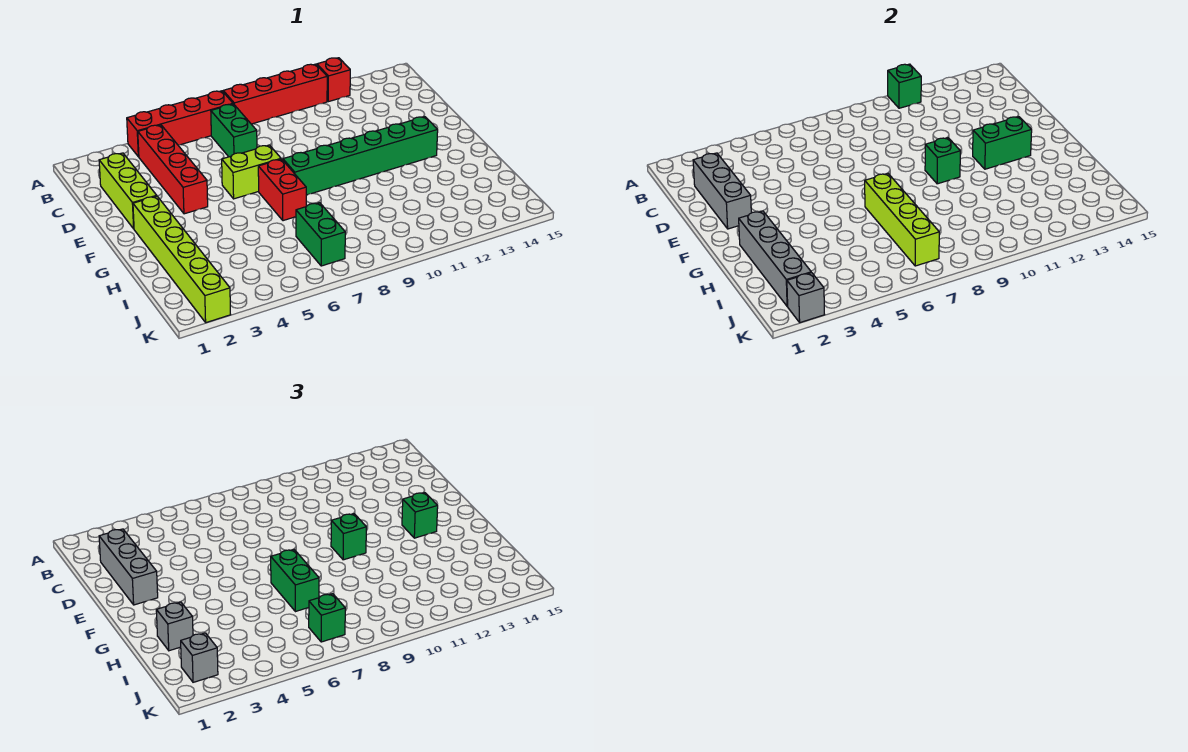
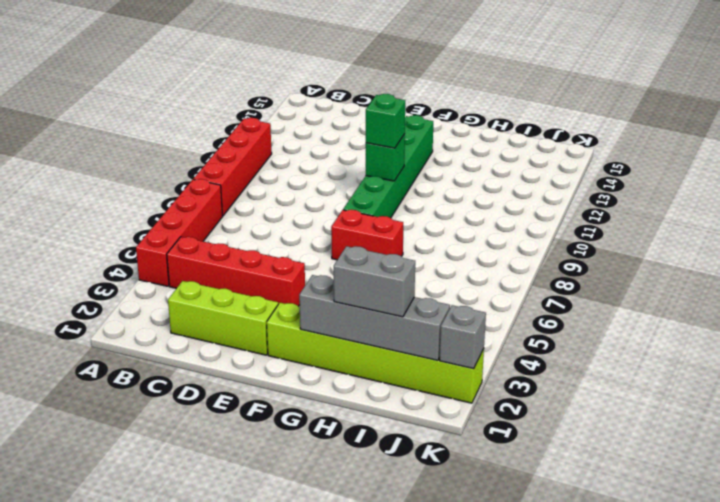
grey 1x2 brick [333,246,415,317] -> grey 1x1 brick [156,602,193,651]
none -> red 1x1 brick [317,58,350,102]
none -> green 1x2 brick [211,104,257,157]
none -> lime 1x2 brick [222,145,281,199]

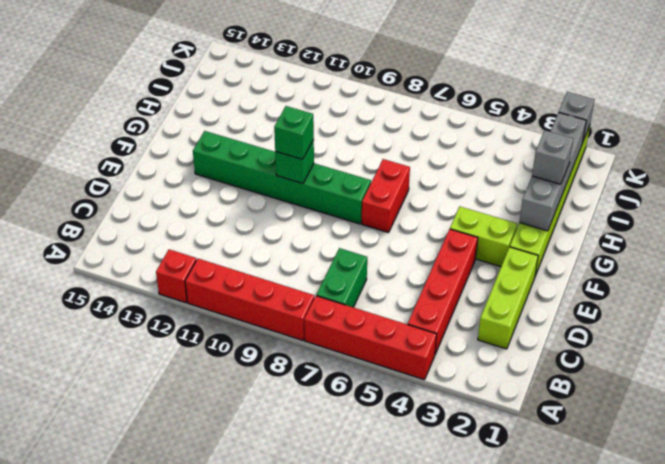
lime 1x2 brick [450,207,517,267] -> lime 1x2 brick moved to [222,145,281,199]
none -> green 1x2 brick [296,203,345,266]
none -> green 1x1 brick [888,64,921,108]
none -> grey 1x3 brick [693,153,751,229]

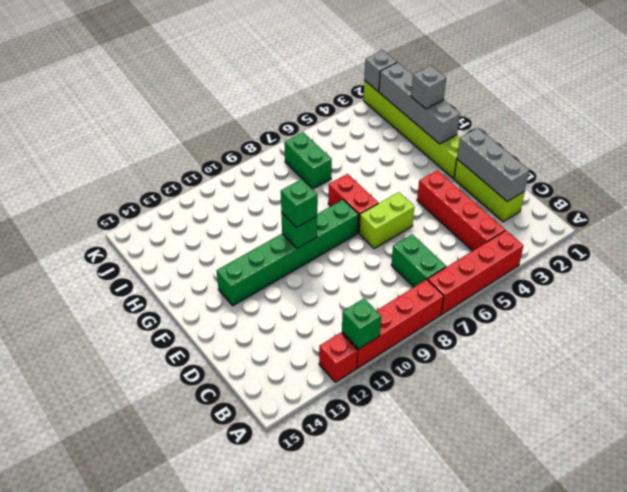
none -> green 1x2 brick [973,117,1032,169]
none -> lime 1x4 brick [865,174,939,266]
none -> grey 1x3 brick [99,529,158,605]

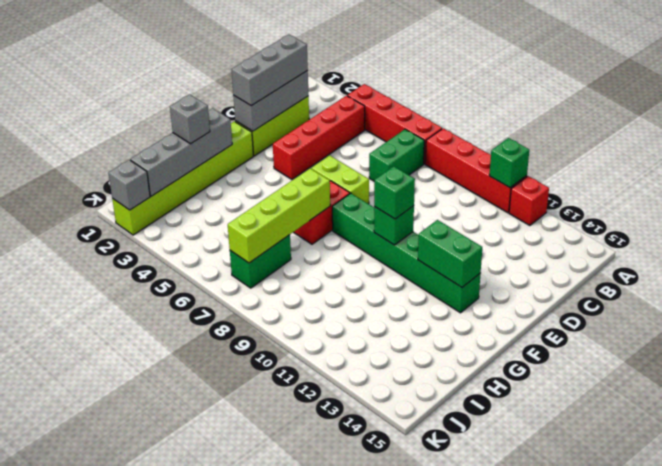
none -> green 1x1 brick [402,493,438,538]
none -> green 1x2 brick [271,550,319,612]
none -> grey 1x1 brick [181,633,218,682]

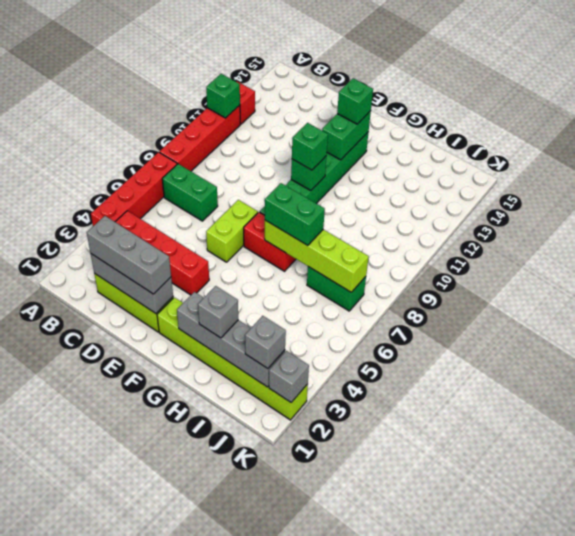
none -> green 1x1 brick [309,594,345,642]

